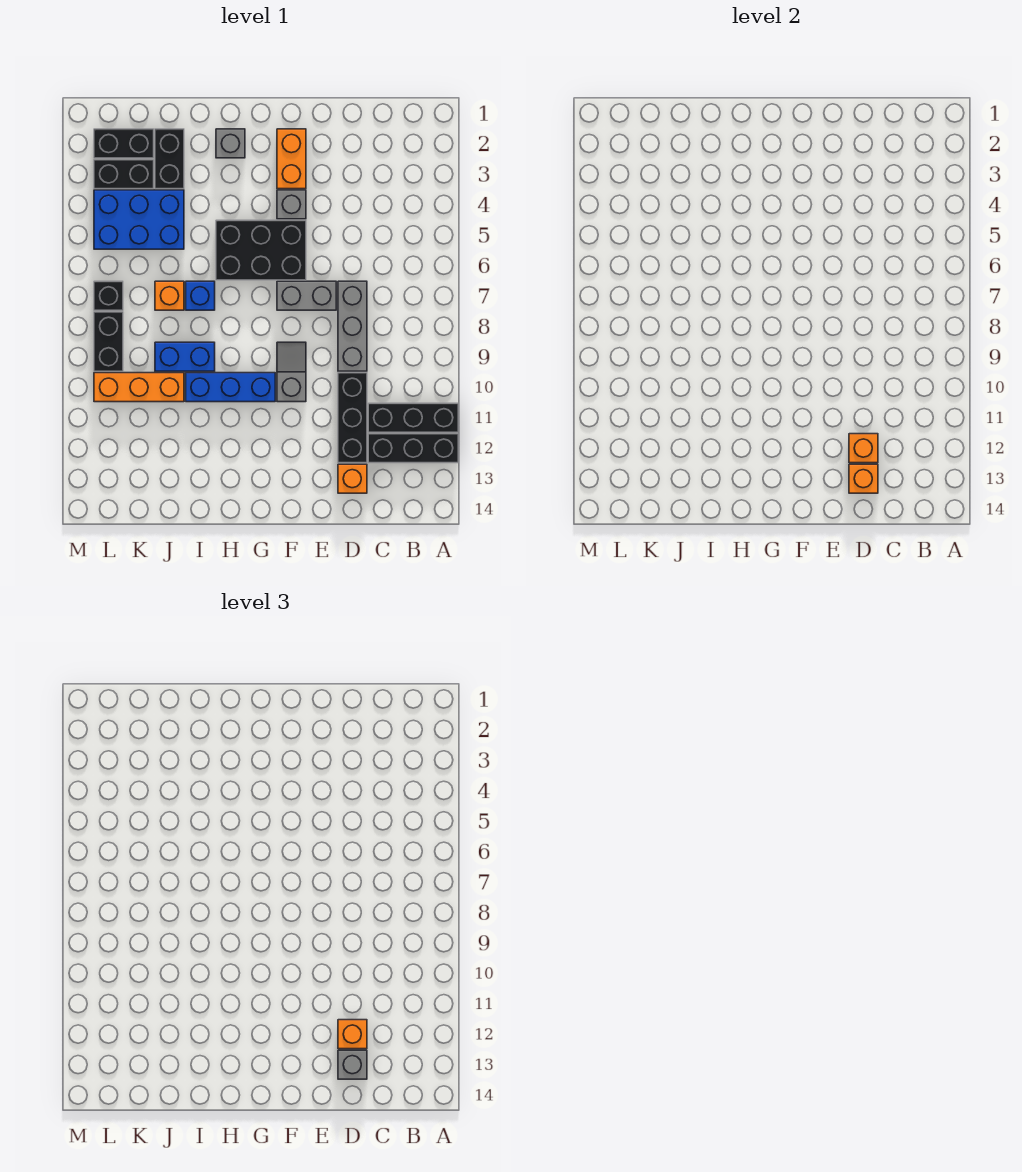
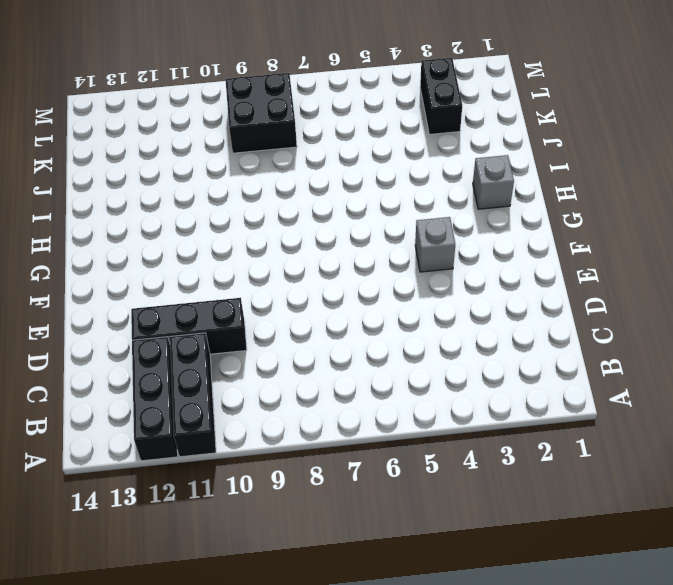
black 2x2 brick [225,73,297,153] -> black 1x2 brick [94,312,123,371]
none -> grey 1x3 brick [338,281,367,371]
none -> orange 1x1 brick [338,464,367,493]
none -> grey 1x2 brick [277,281,336,310]

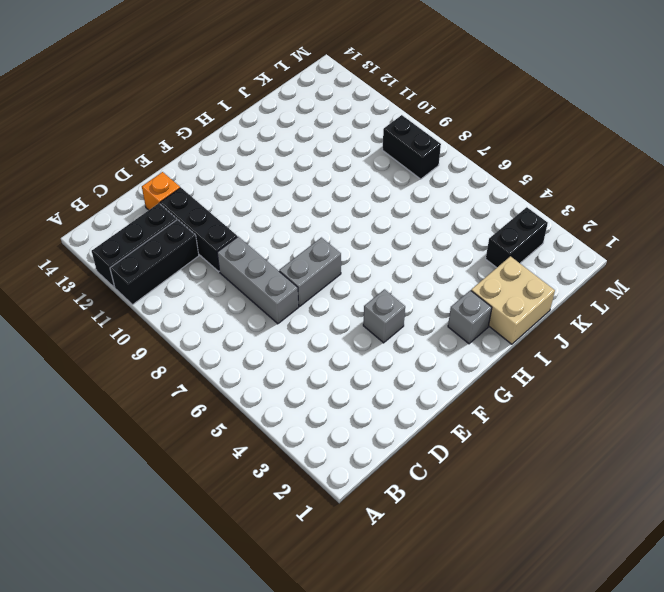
tan 2x2 brick [471,256,555,344] -> black 1x2 brick [155,129,184,189]
none -> orange 1x2 brick [277,129,306,189]
none -> black 2x3 brick [216,220,306,280]
none -> grey 1x2 slope [277,342,306,402]

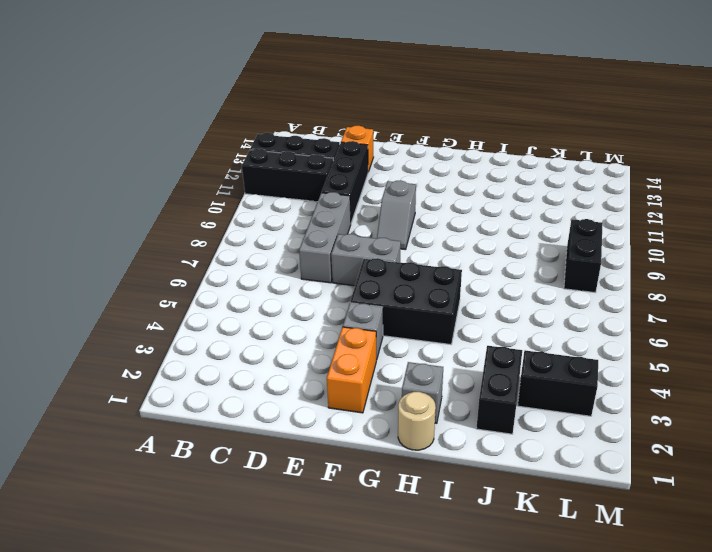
tan 1x1 round brick [398,392,436,450] -> none
none -> blue 1x3 brick [186,373,275,402]
none -> blue 1x1 brick [186,281,215,310]
none -> blue 1x2 brick [155,342,215,371]

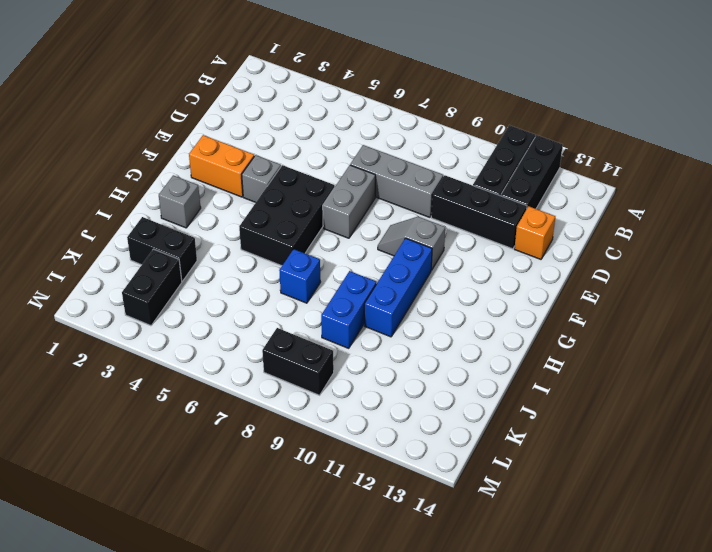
none -> blue 2x3 brick [94,190,184,249]
none -> orange 1x1 brick [155,281,184,310]
none -> orange 1x3 brick [94,373,184,402]

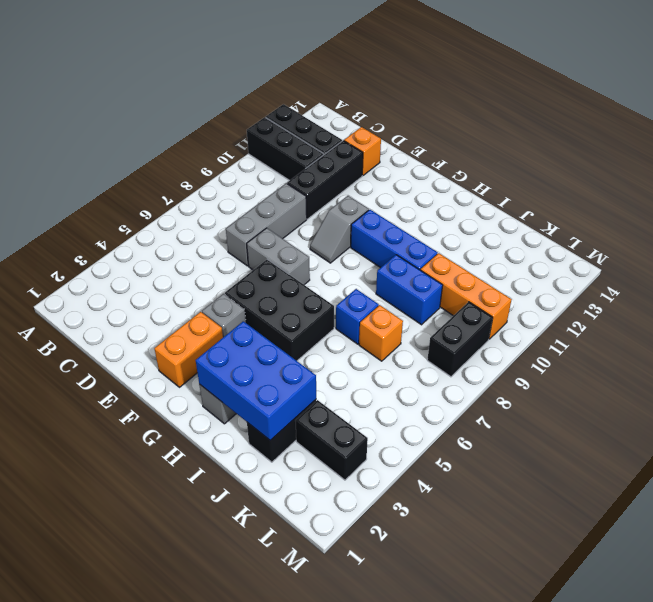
blue 2x3 brick [196,321,316,440] -> blue 2x3 brick moved to [94,190,184,249]
none -> black 1x2 brick [94,129,154,158]
none -> black 1x1 brick [94,281,123,310]
none -> orange 1x1 brick [849,434,878,463]

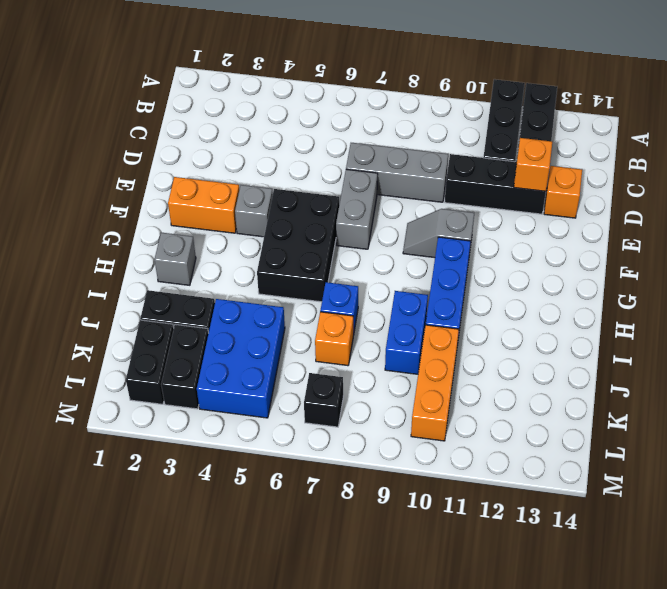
none -> black 1x2 brick [94,312,123,371]
none -> orange 1x1 brick [849,464,878,493]
none -> orange 1x1 brick [338,1020,367,1049]

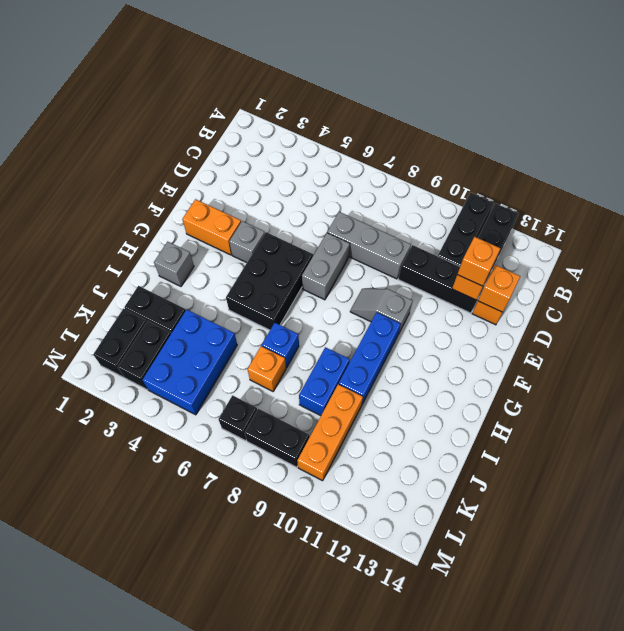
none -> grey 1x1 brick [338,1050,367,1079]

